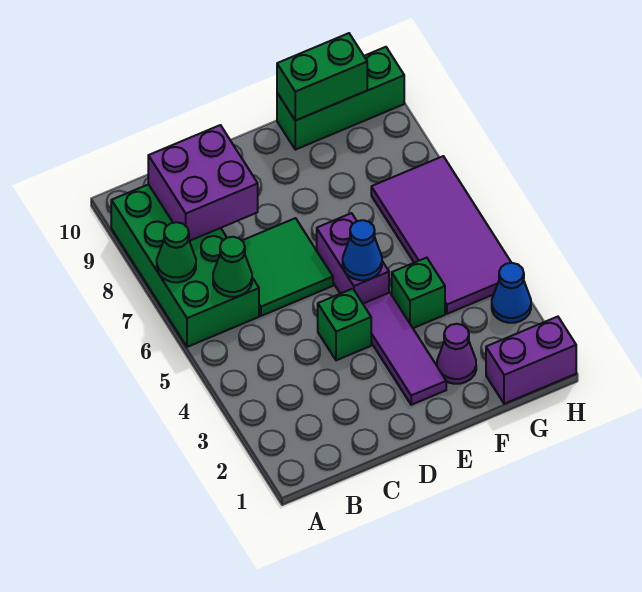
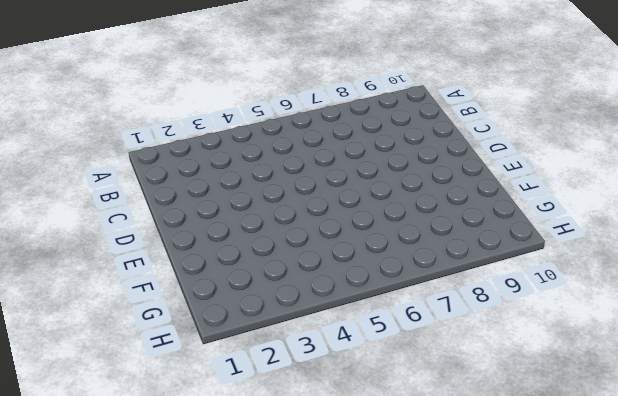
none -> green 2x4 brick [111,184,259,347]
none -> green 2x2 tile [242,218,333,316]
none -> green 1x1 brick [318,289,371,360]

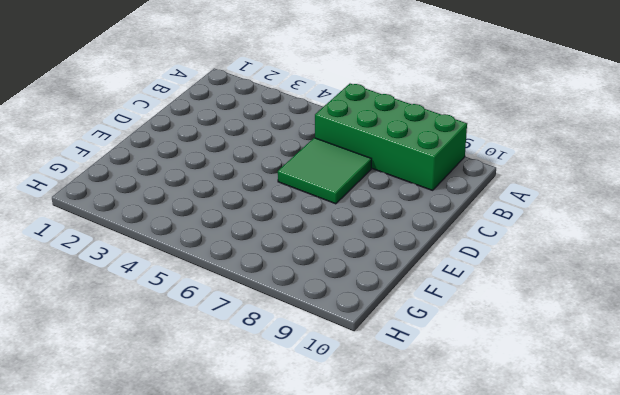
none -> green 1x1 brick [318,289,371,360]
none -> purple 1x3 tile [363,293,446,405]
none -> purple 1x2 brick [317,213,389,303]

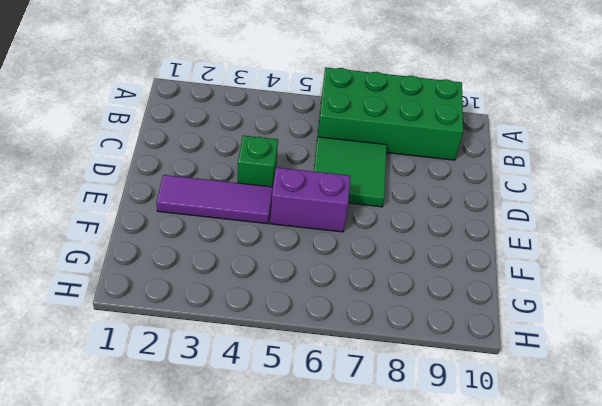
none -> purple 1x1 cone [437,324,476,384]
none -> green 1x1 brick [392,258,445,328]
none -> green 1x3 brick [277,47,404,150]

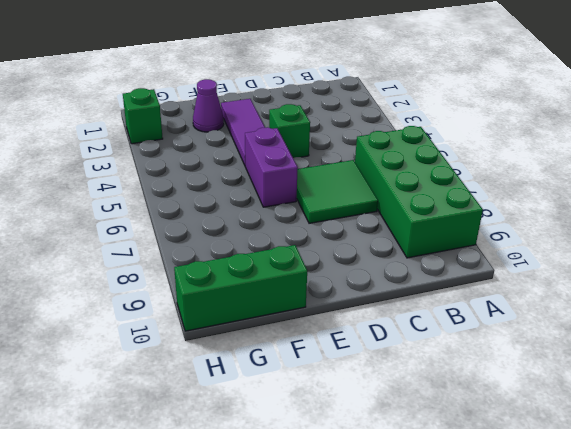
green 1x1 brick [123,88,163,144] -> green 1x1 brick moved to [392,258,445,328]
none -> purple 1x2 brick [486,317,576,404]
none -> purple 2x4 tile [371,156,511,314]
none -> blue 1x1 cone [492,263,531,323]

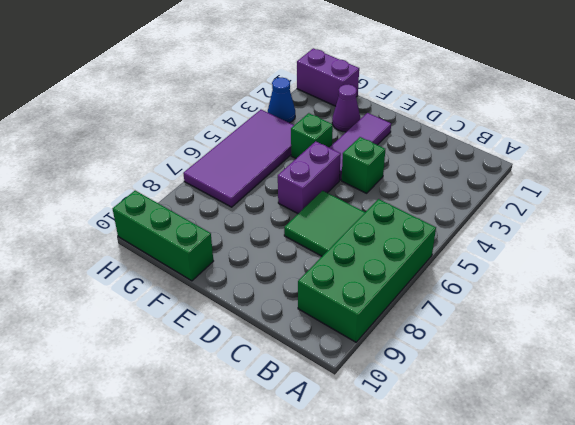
none -> green 1x1 cone [157,222,196,282]
none -> green 1x1 cone [213,237,252,297]
none -> purple 2x2 brick [148,125,258,241]

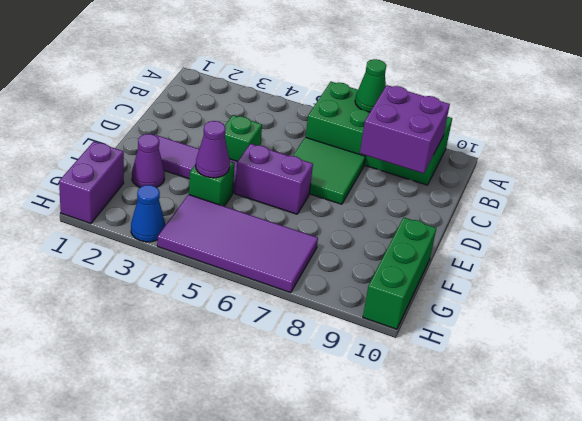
purple 1x1 cone [196,121,230,178] -> none
none -> green 1x1 cone [213,237,252,297]
none -> blue 1x1 cone [343,220,382,280]
none -> green 1x2 brick [277,33,367,121]

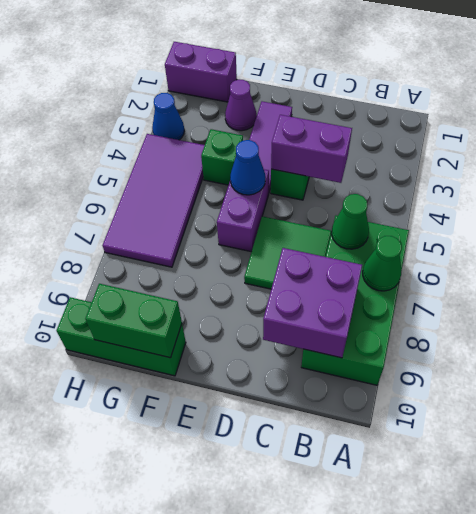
purple 1x2 brick [271,115,352,183] -> none

